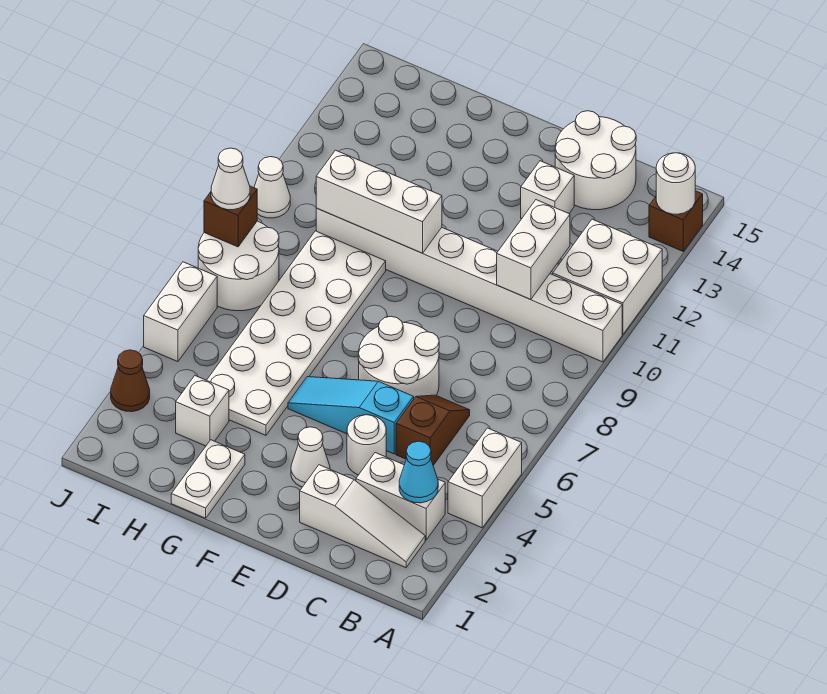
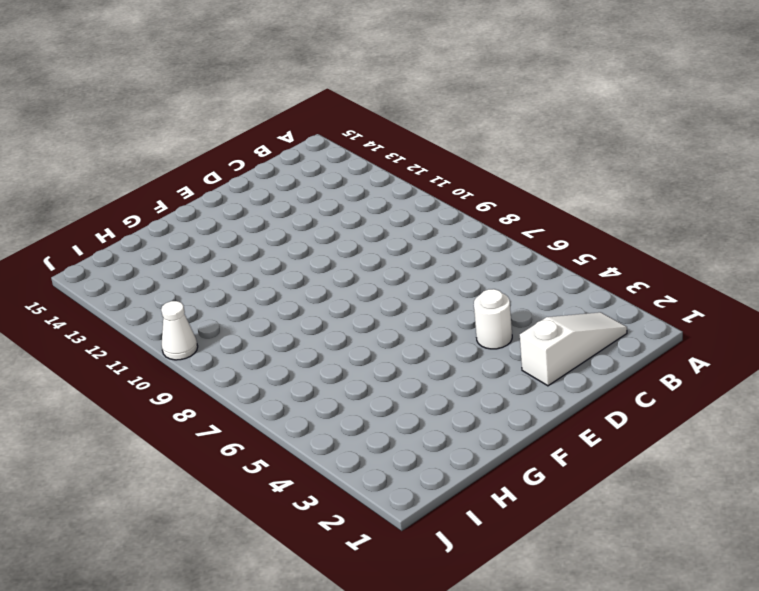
none -> white 1x2 brick [448,428,522,528]
none -> white 1x8 brick [316,208,622,362]
none -> white 2x2 brick [553,219,662,334]

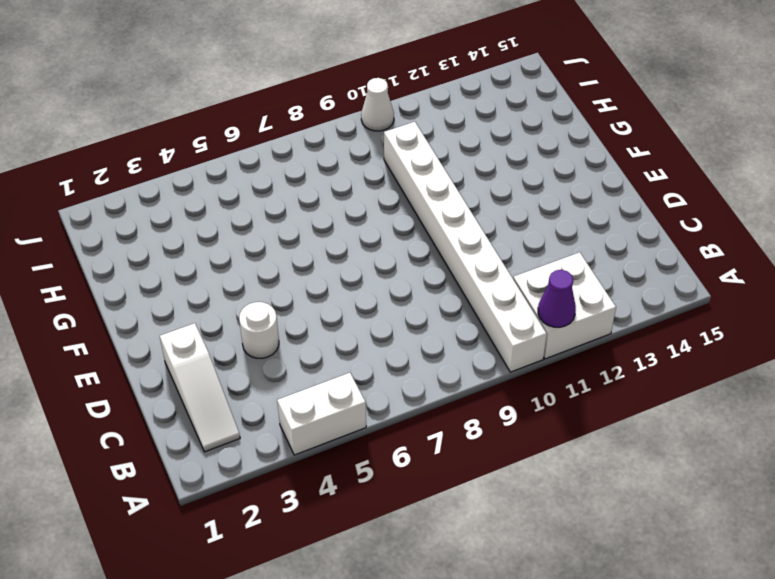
purple 1x1 cone [538,270,576,327] -> none
none -> brown 1x1 brick [649,191,703,251]
none -> white 1x2 brick [356,453,445,540]
none -> brown 1x2 slope [396,395,470,465]

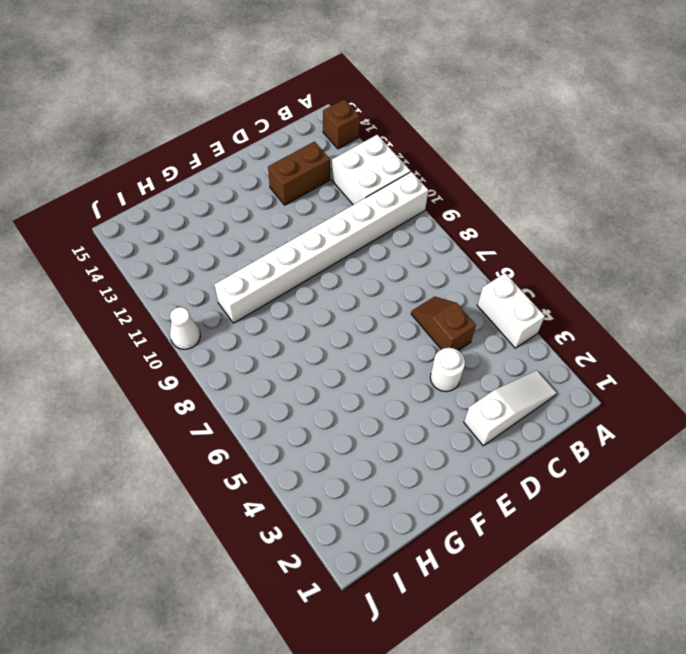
brown 1x2 brick [268,142,330,205] -> white 1x1 brick [521,161,574,219]
none -> white 1x2 brick [356,453,445,540]
none -> white 2x2 round brick [555,111,636,210]
none -> cyan 1x3 slope [288,377,414,454]

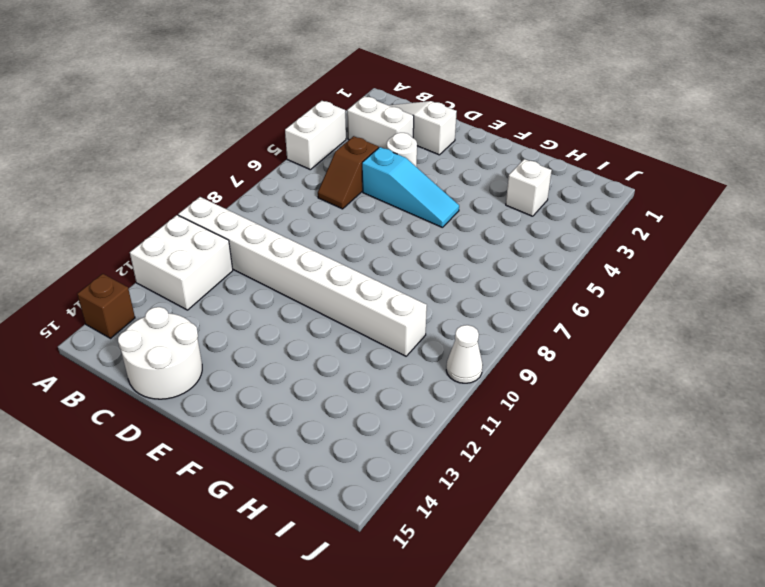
none -> white 2x2 round brick [358,316,439,398]
none -> white 1x1 brick [521,161,574,219]
none -> white 1x1 cone [291,427,330,487]

